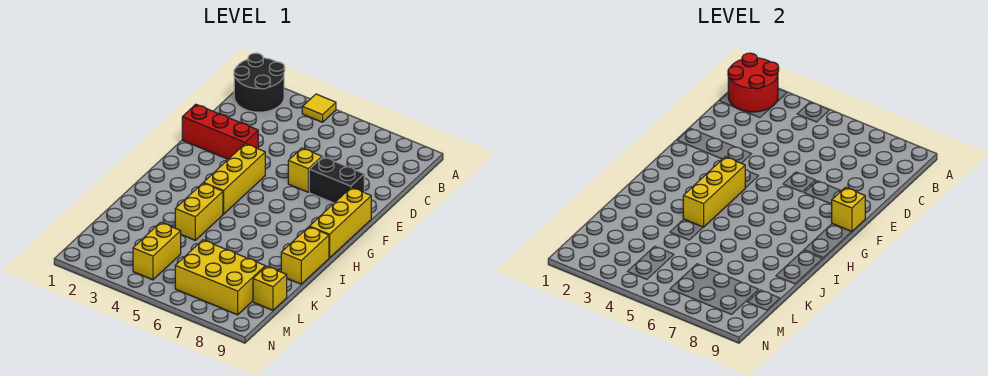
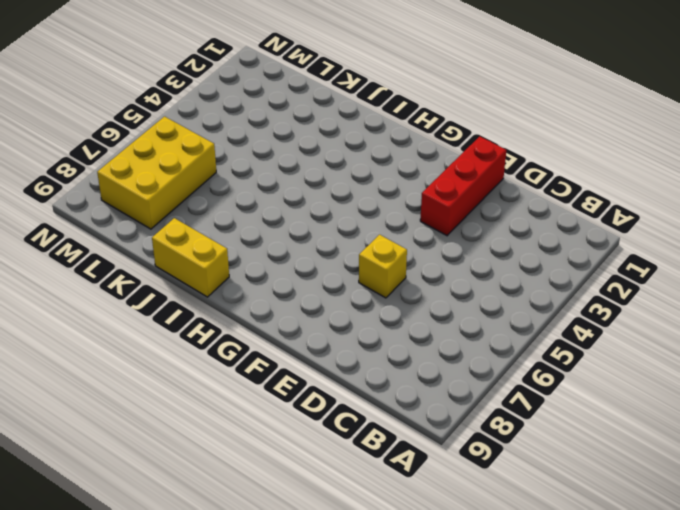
none -> black 2x2 round brick [234,53,285,112]
none -> yellow 1x1 tile [302,94,336,122]
none -> black 1x2 brick [309,157,364,203]

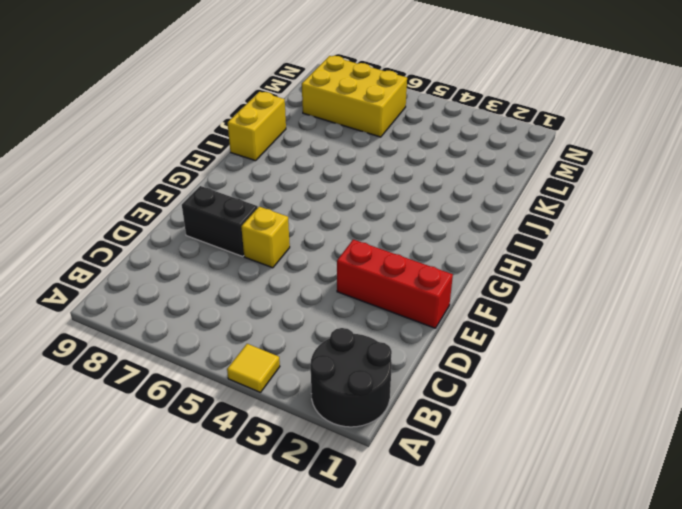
none -> yellow 1x3 brick [204,144,265,214]
none -> yellow 1x3 brick [309,187,371,258]
none -> yellow 1x2 brick [175,183,223,240]

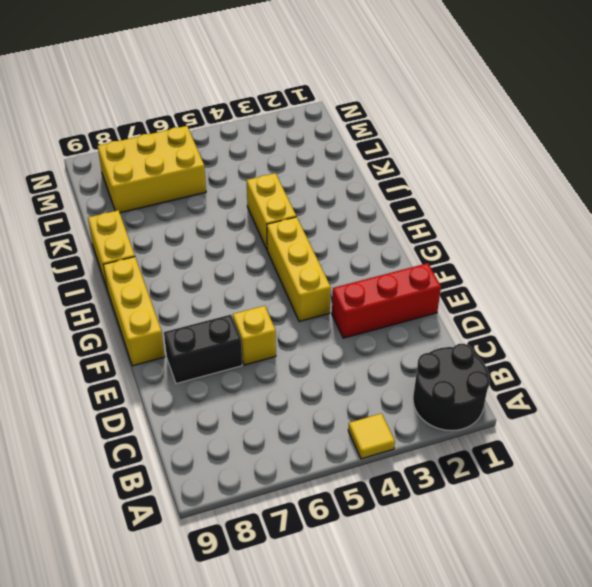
none -> yellow 1x2 brick [133,222,181,280]
none -> yellow 1x1 brick [253,266,287,310]
none -> red 2x2 round brick [728,53,779,112]

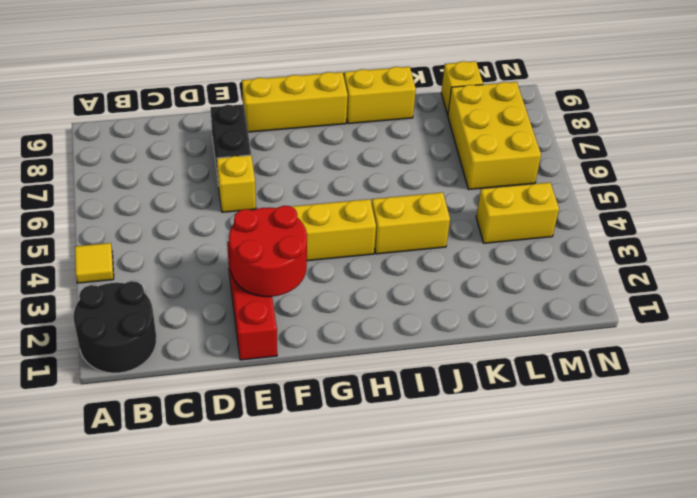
red 2x2 round brick [229,206,307,297] -> red 2x2 round brick moved to [728,53,779,112]
none -> yellow 1x1 brick [832,187,865,232]
none -> yellow 1x3 brick [683,157,745,227]

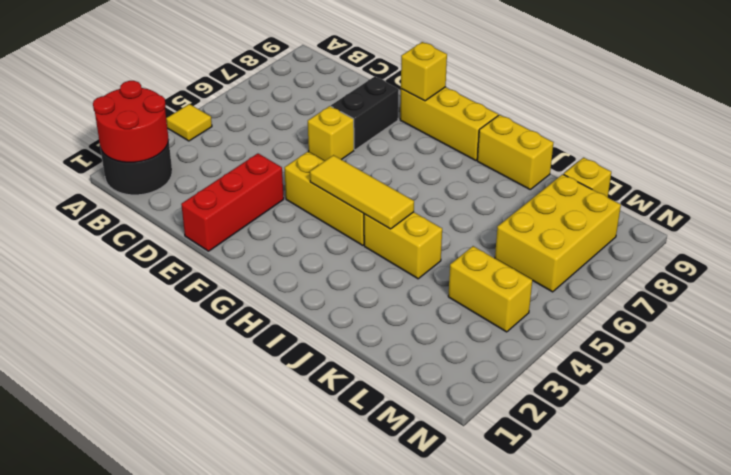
yellow 1x3 tile [310,155,414,229] -> yellow 1x3 brick [683,157,745,227]

